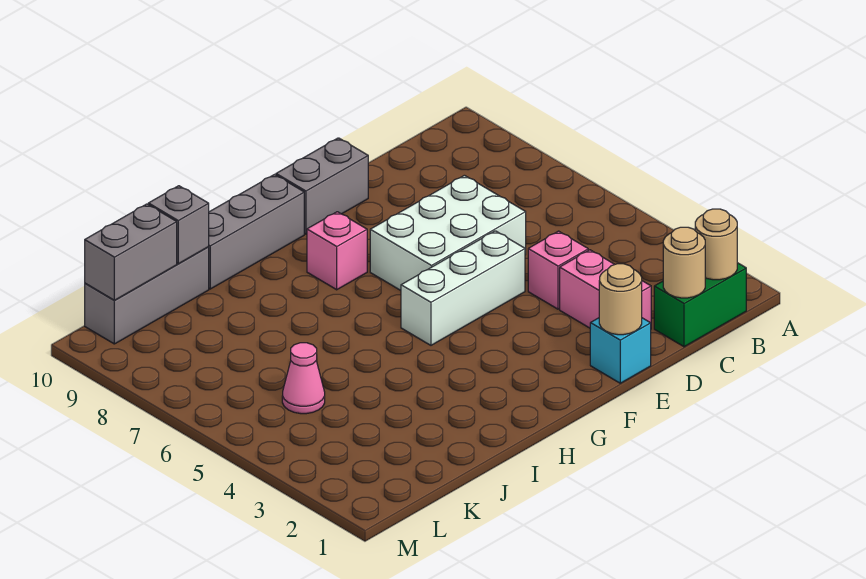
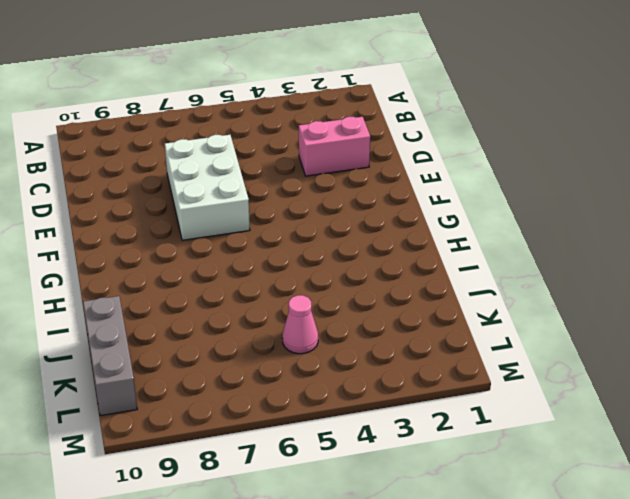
none -> green 1x2 brick [654,263,746,347]
none -> pink 1x1 brick [528,231,588,309]
none -> cyan 1x1 brick [590,318,651,383]

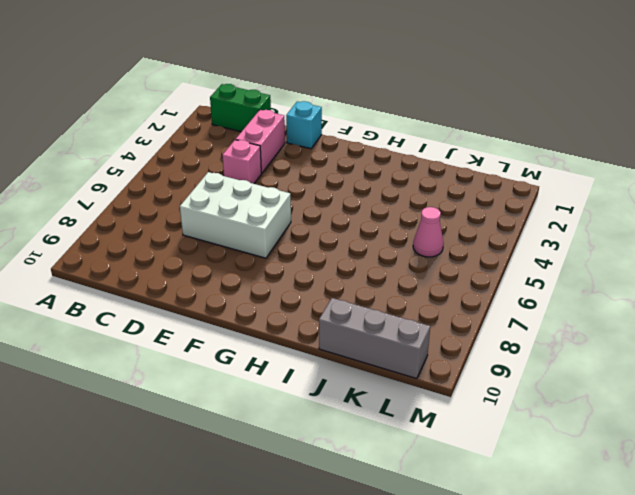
none -> white 1x3 brick [401,231,525,345]
none -> grey 1x2 brick [276,138,368,234]
none -> pink 1x1 brick [307,212,367,290]

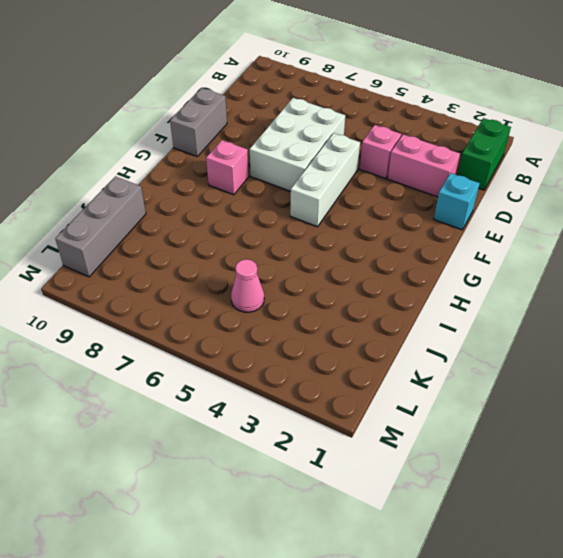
none -> grey 1x3 brick [209,175,304,289]
none -> tan 1x1 round brick [695,209,737,280]
none -> tan 1x1 round brick [663,227,705,298]

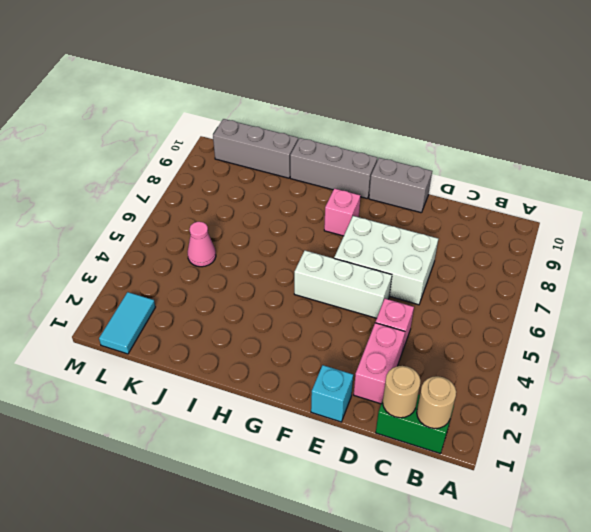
cyan 1x2 tile [99,292,155,354] -> none
none -> tan 1x1 round brick [599,264,642,335]
none -> grey 1x1 brick [148,186,209,264]
none -> grey 1x2 brick [85,204,177,300]

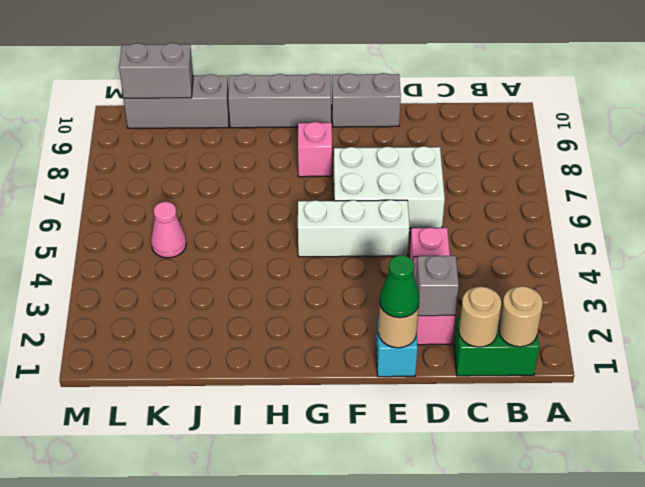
grey 1x1 brick [416,256,459,316] -> grey 1x1 brick moved to [148,186,209,264]
green 1x1 cone [380,255,419,318] -> none

